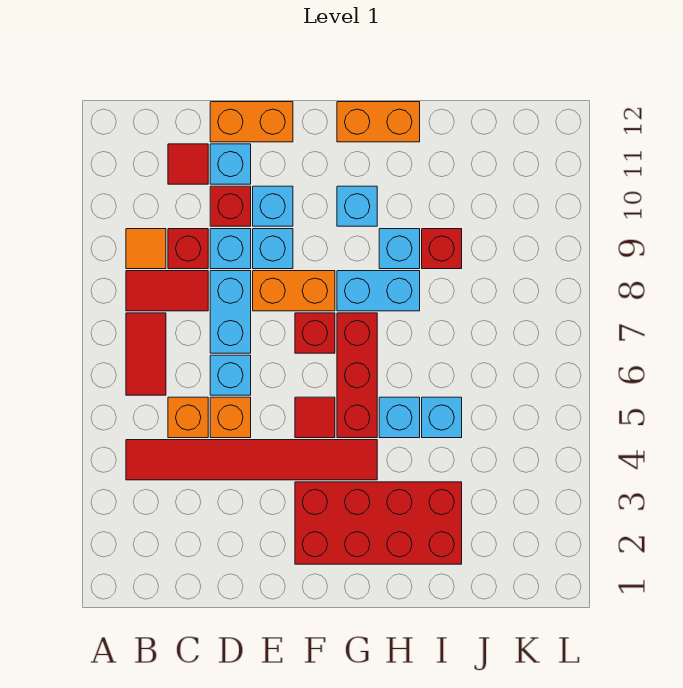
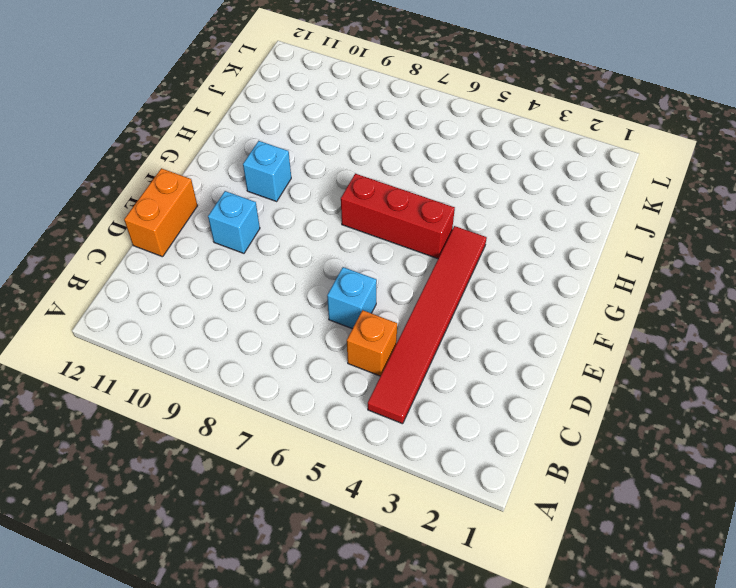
none -> red 1x2 tile [126,313,166,395]
none -> red 1x2 tile [126,271,208,311]
none -> orange 1x1 tile [126,229,166,269]

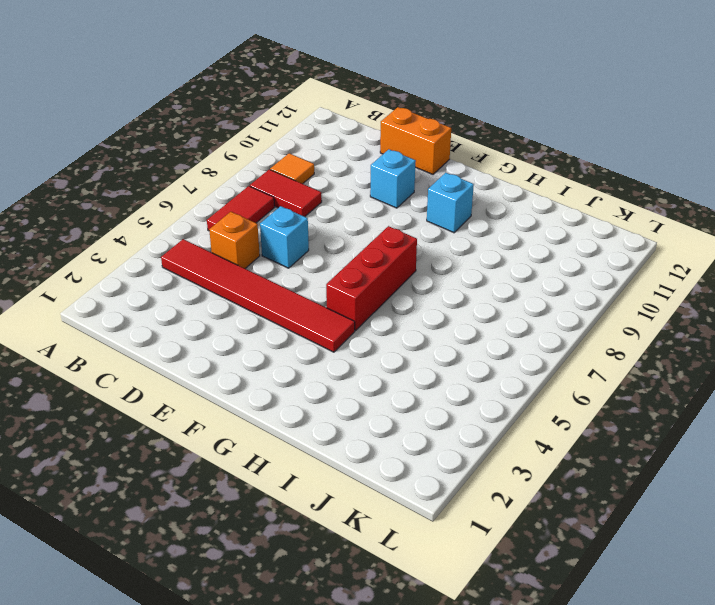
none -> red 1x1 brick [168,229,208,269]
none -> red 1x1 tile [168,144,208,184]
none -> orange 1x1 brick [210,397,251,438]

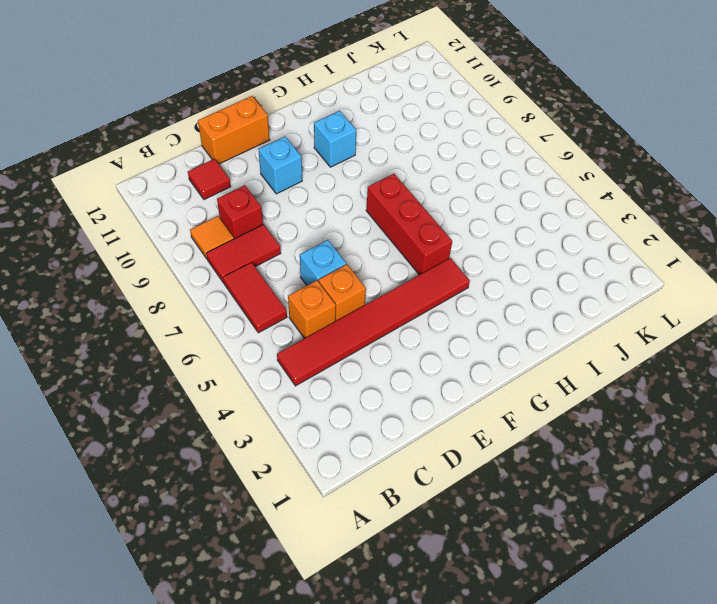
none -> cyan 1x2 brick [210,271,251,353]
none -> cyan 1x1 brick [210,229,251,269]
none -> red 1x1 brick [210,186,251,226]

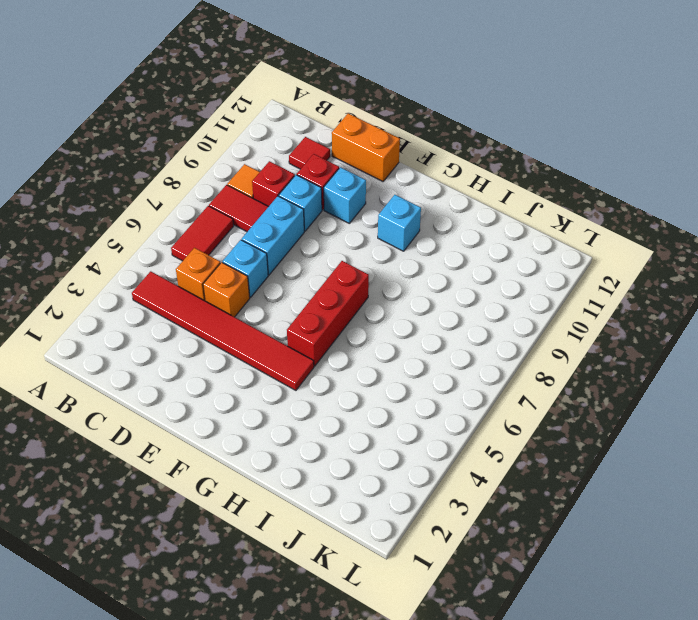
none -> cyan 1x1 brick [210,144,251,184]
none -> orange 1x2 brick [253,271,335,311]
none -> cyan 1x1 brick [253,229,293,269]

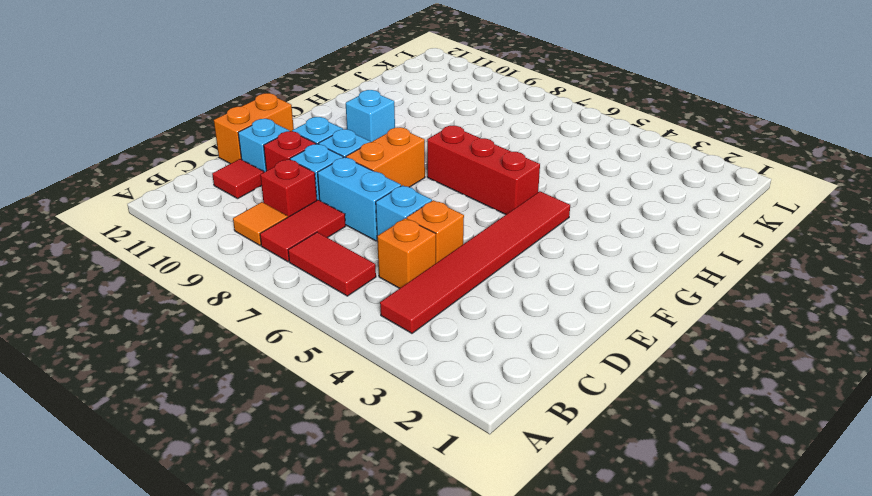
none -> red 2x4 brick [295,482,462,564]
none -> red 1x1 tile [295,397,335,438]
none -> red 1x1 brick [295,313,335,353]

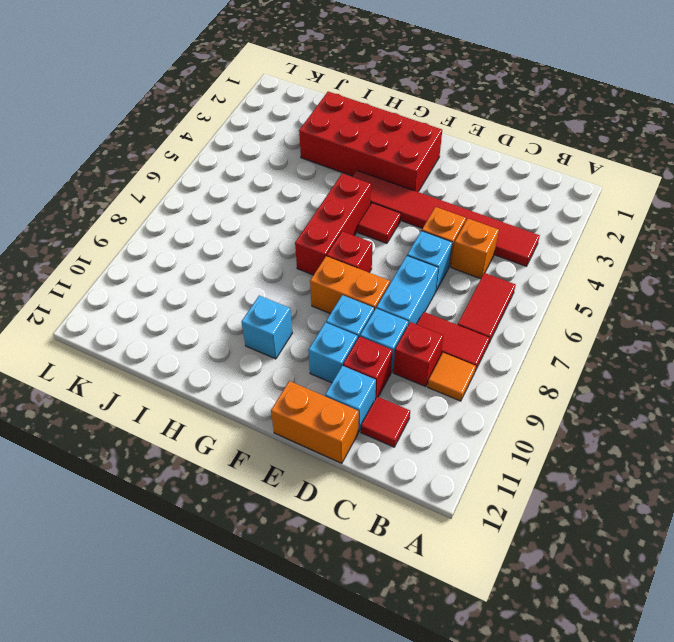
none -> cyan 1x2 brick [337,271,420,311]
none -> orange 1x2 brick [337,102,420,142]
none -> cyan 1x1 brick [379,397,420,438]

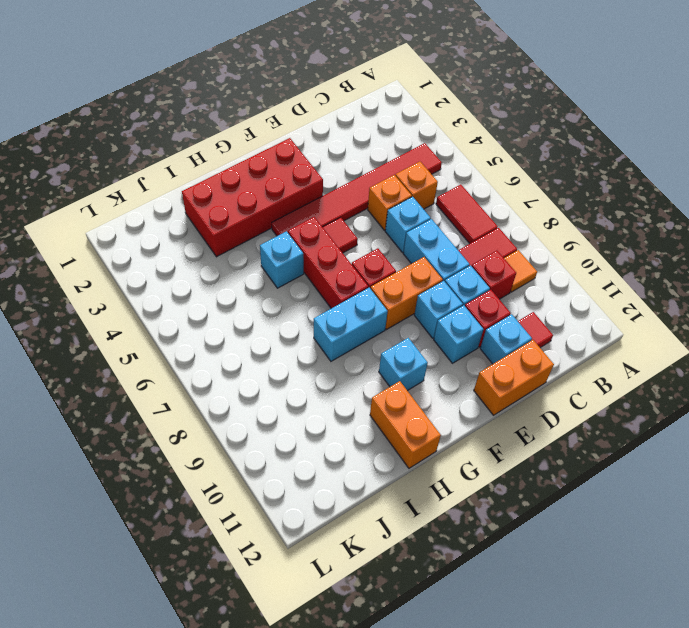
orange 1x2 brick [370,381,441,468] -> orange 1x2 brick turned to [337,102,420,142]
none -> cyan 1x1 brick [379,229,420,269]
none -> cyan 1x1 brick [422,397,462,438]
none -> red 1x1 brick [422,229,462,269]

